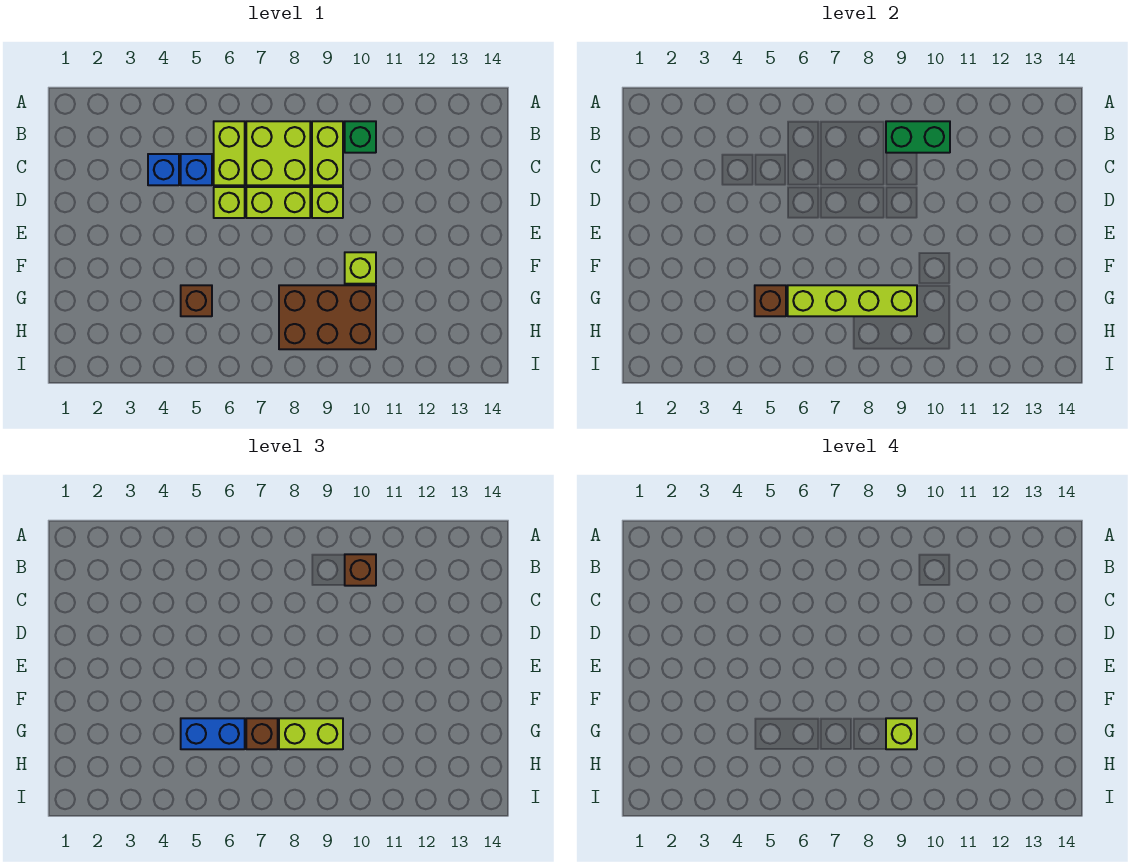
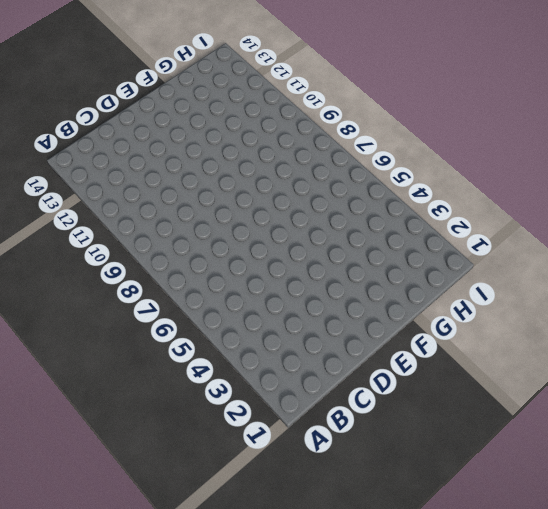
none -> lime 1x2 brick [214,121,245,185]
none -> lime 2x2 brick [246,121,310,185]
none -> lime 1x2 brick [312,121,343,185]

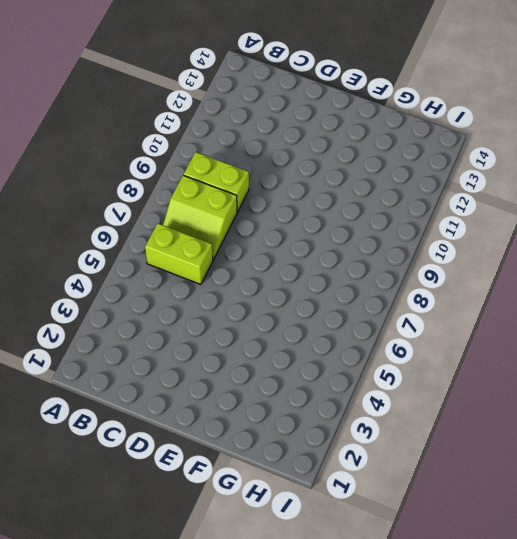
lime 2x2 slope [163,175,237,260] -> lime 2x2 brick [246,121,310,185]
none -> green 1x1 brick [345,121,376,153]
none -> blue 1x1 brick [148,154,179,185]
none -> blue 1x1 brick [181,154,212,185]

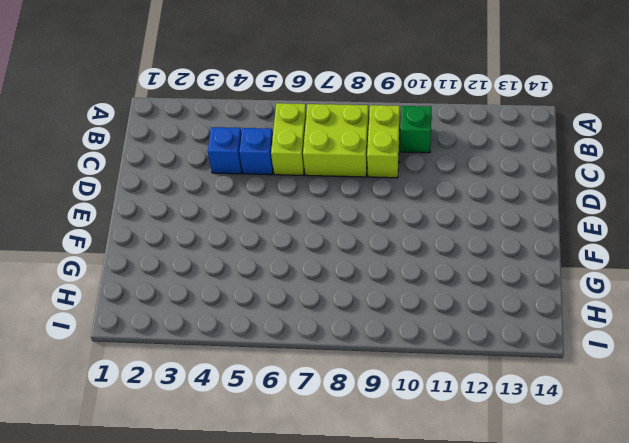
none -> lime 1x1 brick [214,187,245,218]
none -> lime 1x2 brick [246,187,310,218]
none -> lime 1x1 brick [312,187,343,218]

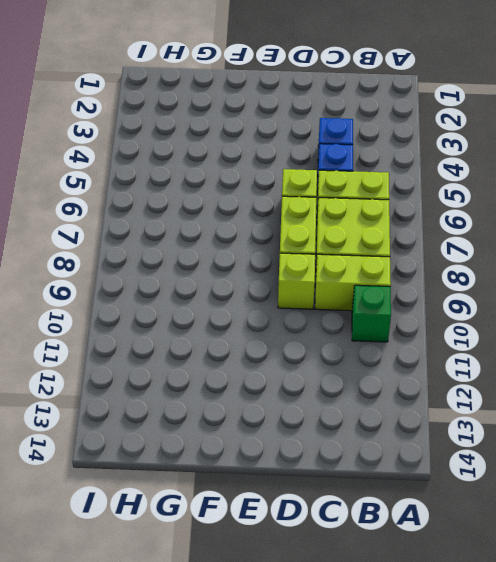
none -> lime 1x1 brick [345,252,376,284]
none -> brown 1x1 brick [181,285,212,316]
none -> brown 2x3 brick [279,285,376,349]

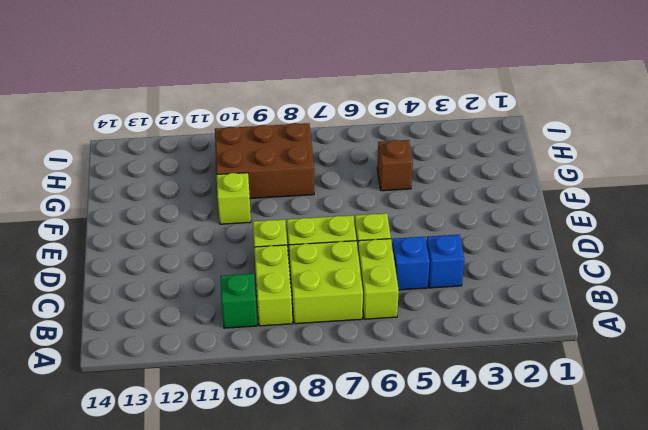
none -> green 1x2 brick [886,121,950,153]
none -> brown 1x1 brick [755,285,786,316]
none -> lime 1x4 brick [788,285,917,316]

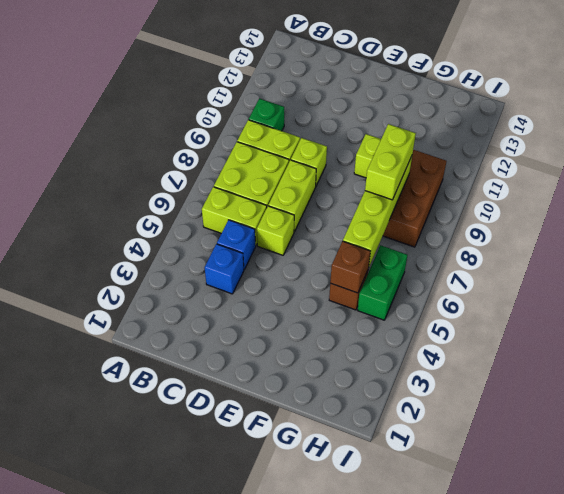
green 1x2 brick [358,245,407,320] -> green 1x2 brick moved to [886,121,950,153]
none -> brown 1x1 brick [345,554,376,586]
none -> blue 1x2 brick [181,718,245,749]
none -> brown 1x1 brick [246,718,278,749]

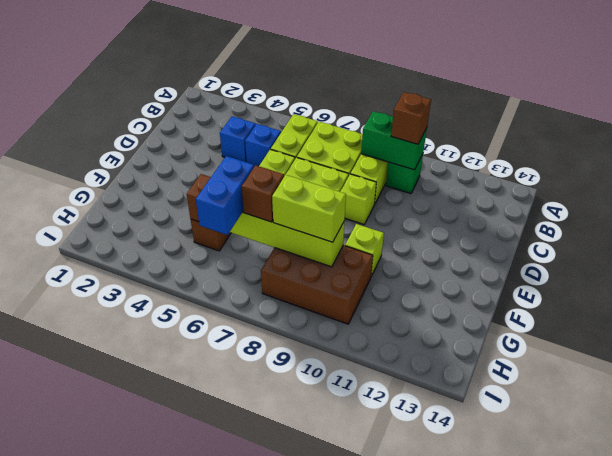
blue 1x2 brick [196,156,254,235] -> blue 1x2 brick turned to [181,718,245,749]
none -> lime 1x1 brick [886,718,917,749]

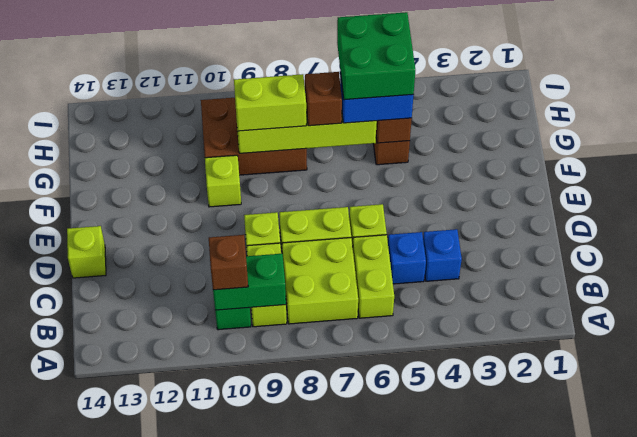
lime 1x1 brick [67,226,106,278] -> lime 1x1 brick moved to [886,718,917,749]
green 2x2 brick [337,12,415,100] -> none

